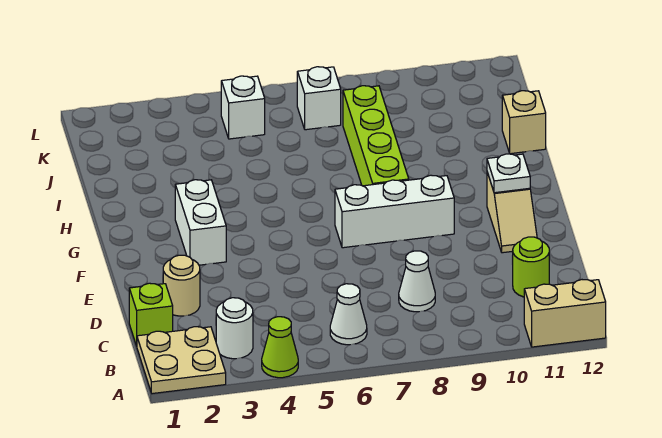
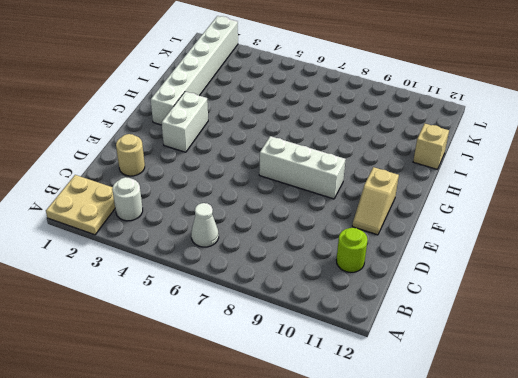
white 1x6 brick [151,16,238,125] -> none
none -> lime 1x1 cone [262,317,298,378]
none -> tan 1x2 brick [524,280,606,347]
none -> lime 1x1 brick [129,283,173,346]

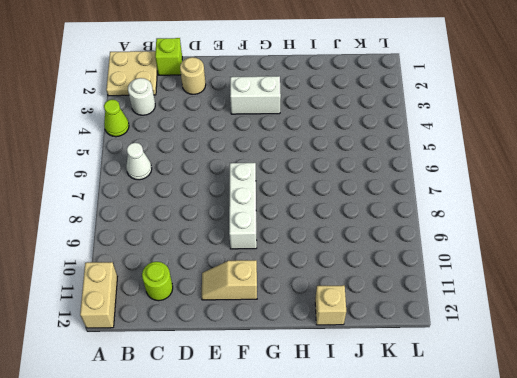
none -> white 1x1 cone [399,251,435,312]
none -> lime 1x4 brick [343,86,409,186]
none -> white 1x1 brick [221,76,265,139]

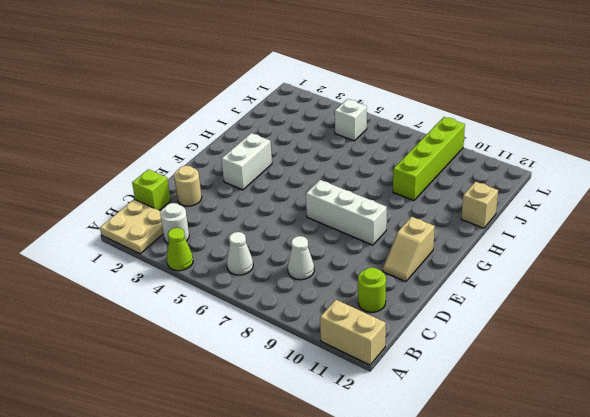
lime 1x4 brick [393,117,465,201] -> lime 1x4 brick moved to [343,86,409,186]
none -> white 1x1 brick [297,67,341,130]
none -> white 1x1 plate [487,154,530,193]

